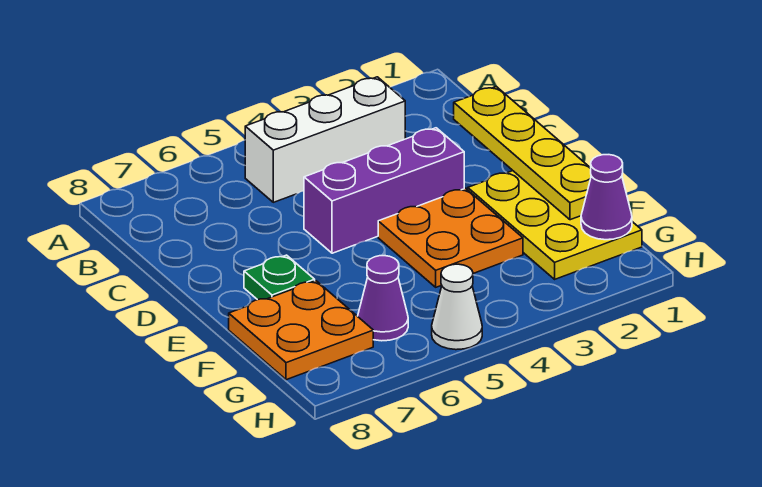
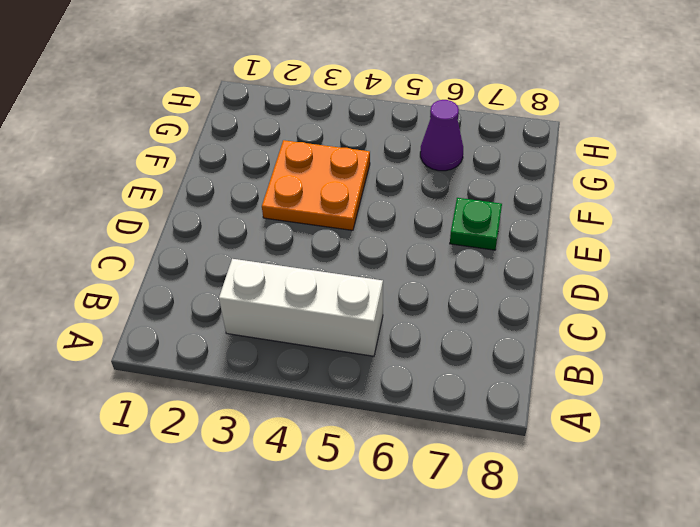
none -> purple 1x3 brick [304,128,464,253]
none -> yellow 2x3 plate [468,171,642,279]

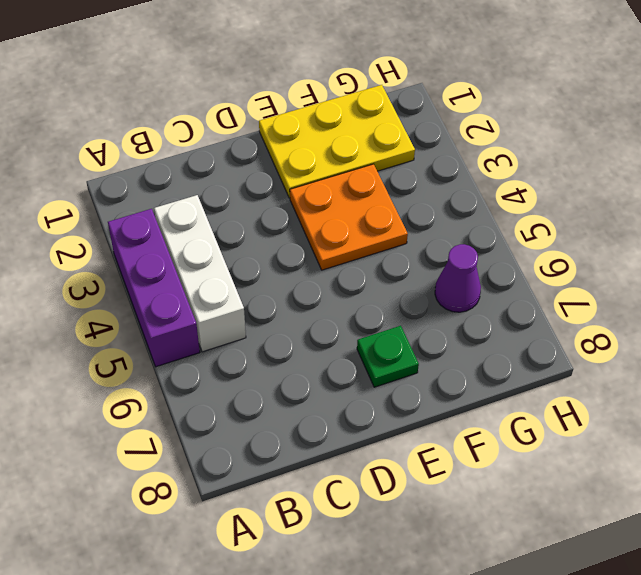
purple 1x3 brick [108,209,200,367] -> purple 1x3 brick moved to [304,128,464,253]
none -> orange 2x2 plate [229,281,373,380]
none -> white 1x1 cone [432,264,482,350]

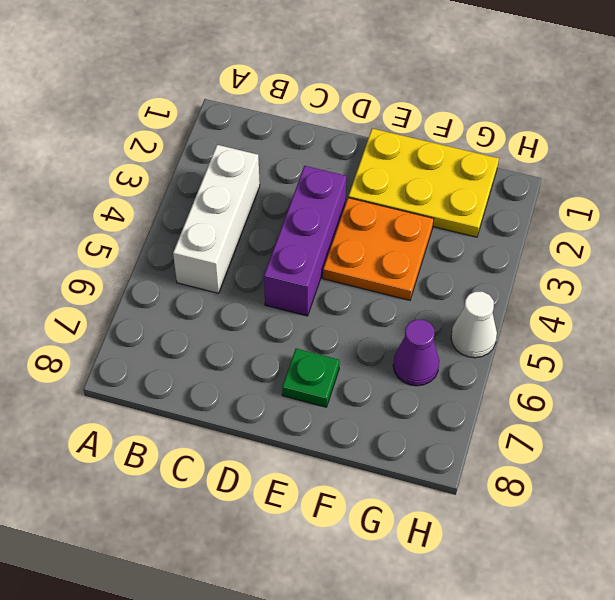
none -> orange 2x2 plate [229,281,373,380]
none -> yellow 1x4 plate [454,87,591,220]

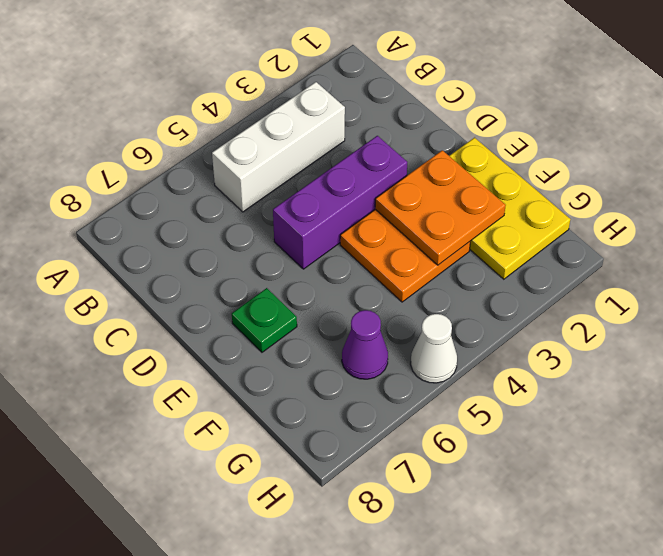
orange 2x2 plate [375,150,506,265] -> orange 2x2 plate moved to [229,281,373,380]
none -> yellow 1x4 plate [454,87,591,220]
none -> purple 1x1 cone [581,155,632,240]

